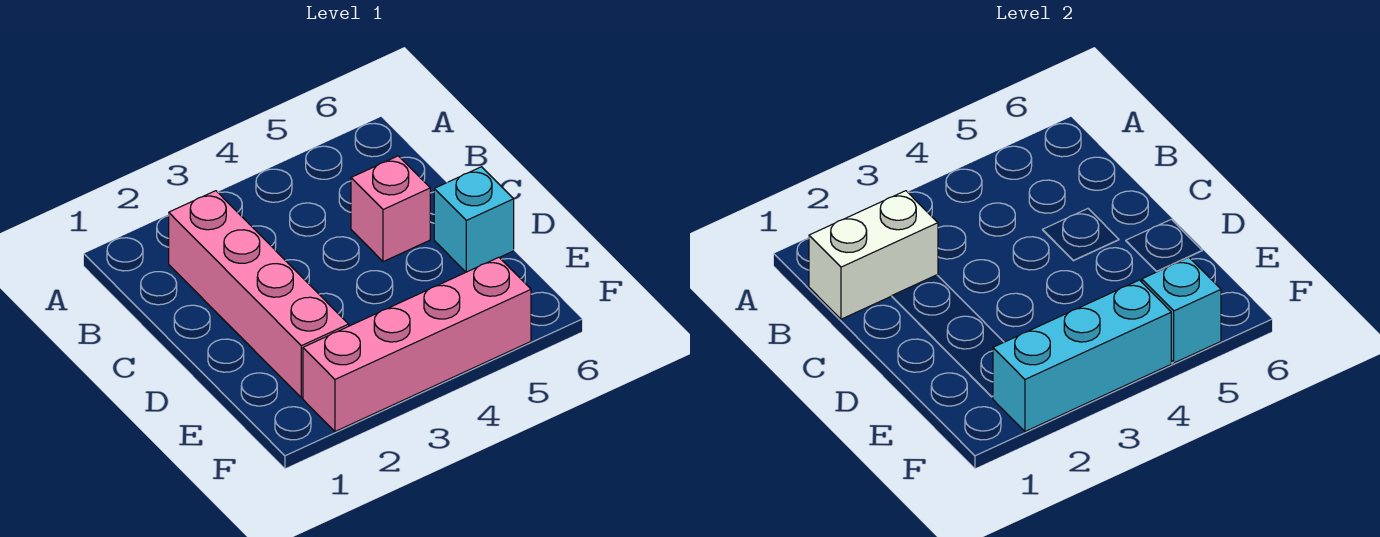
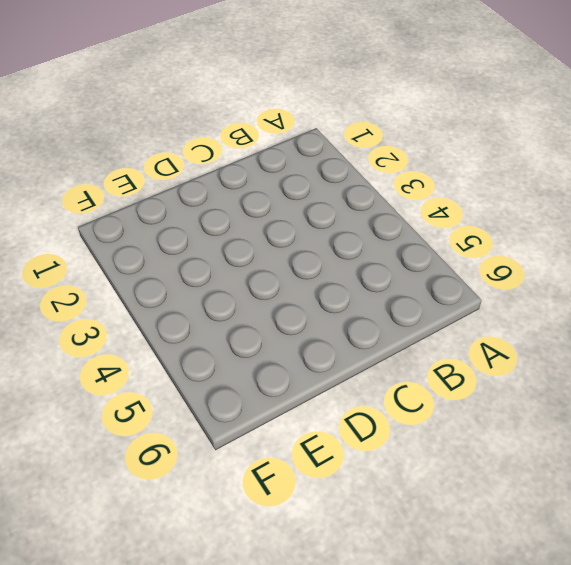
none -> pink 1x4 brick [169,191,349,398]
none -> pink 1x1 brick [351,156,430,262]

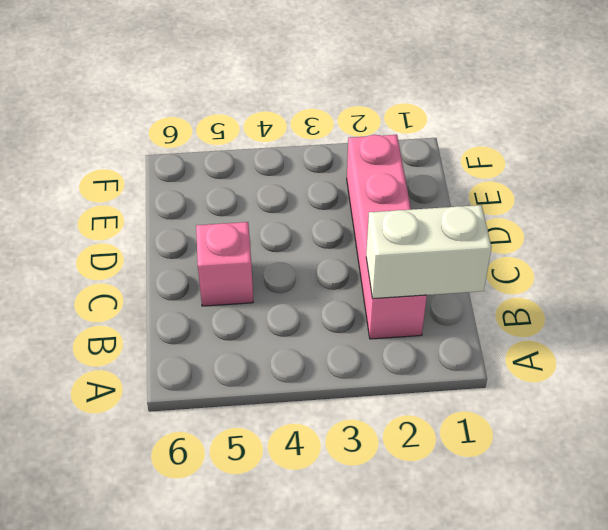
none -> cyan 1x1 brick [434,167,514,272]
none -> pink 1x4 brick [303,257,531,432]

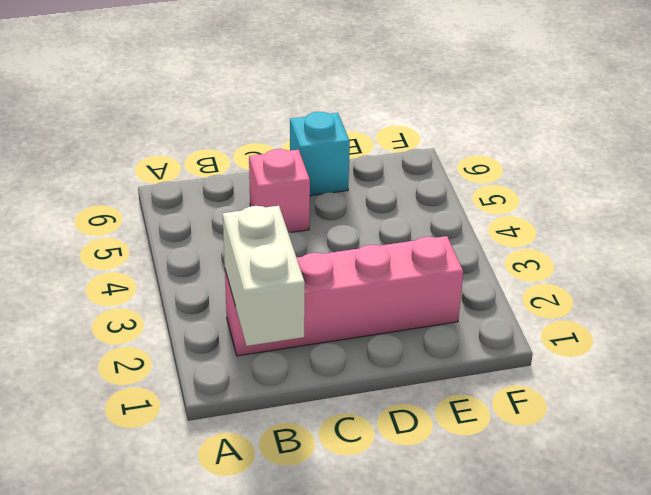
none -> pink 1x4 brick [303,257,531,432]
none -> cyan 1x3 brick [993,280,1171,432]

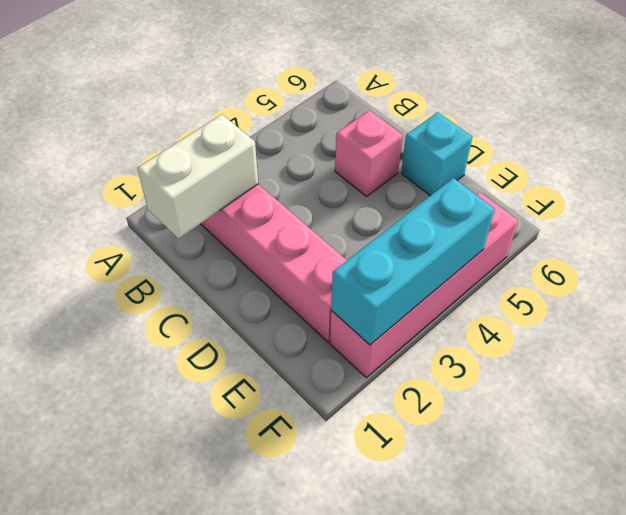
none -> cyan 1x1 brick [1142,257,1221,363]

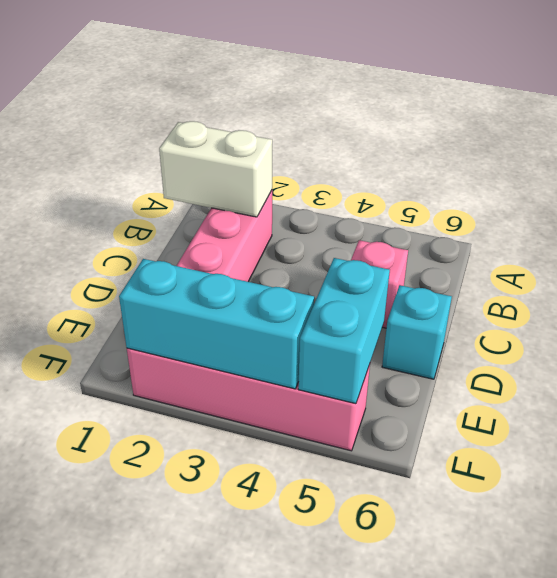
cyan 1x2 brick [298,258,390,404] -> cyan 1x1 brick [1142,257,1221,363]

